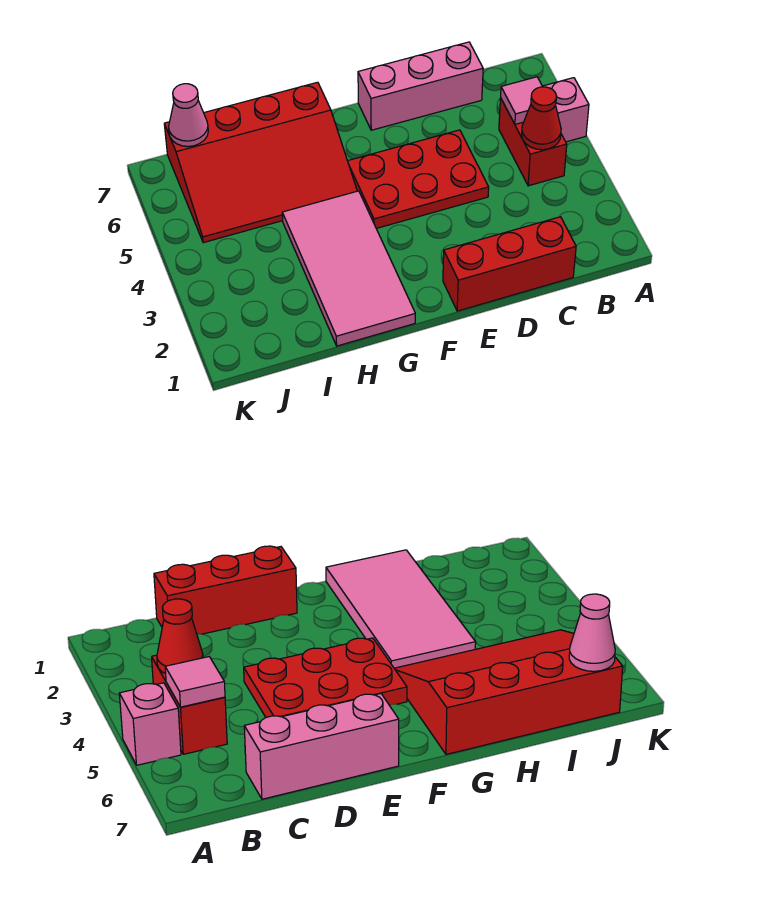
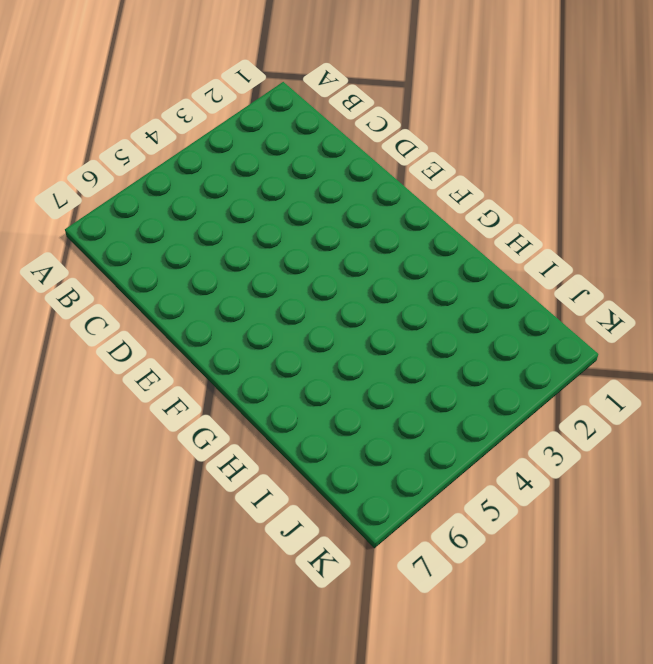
none -> pink 1x1 brick [543,78,589,142]
none -> red 1x2 brick [499,98,567,186]

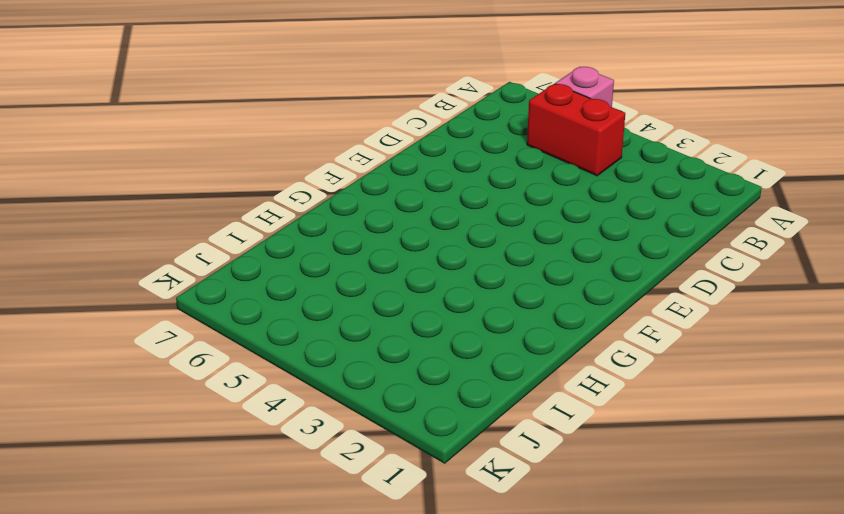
none -> red 1x3 brick [443,217,576,311]
none -> pink 1x3 brick [358,42,483,130]

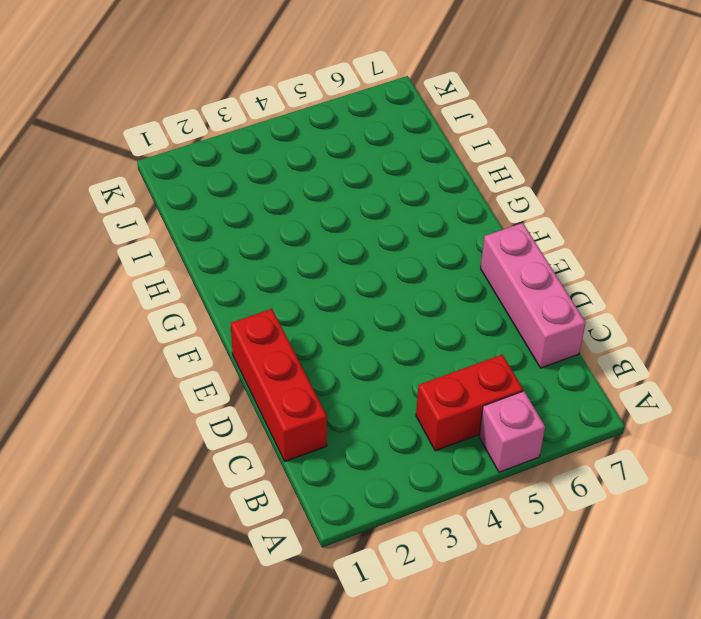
none -> red 2x3 plate [348,130,489,228]
none -> pink 2x4 tile [282,191,415,346]

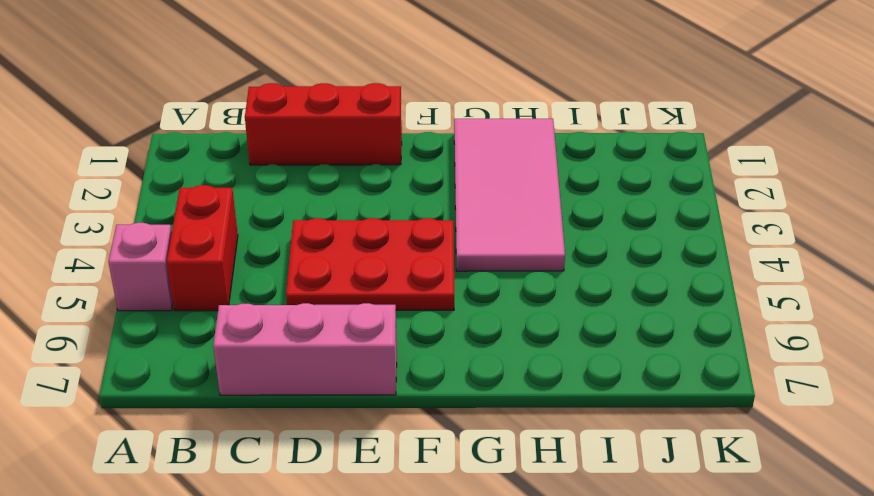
none -> red 3x4 slope [164,82,357,243]
none -> red 1x1 cone [522,87,561,150]

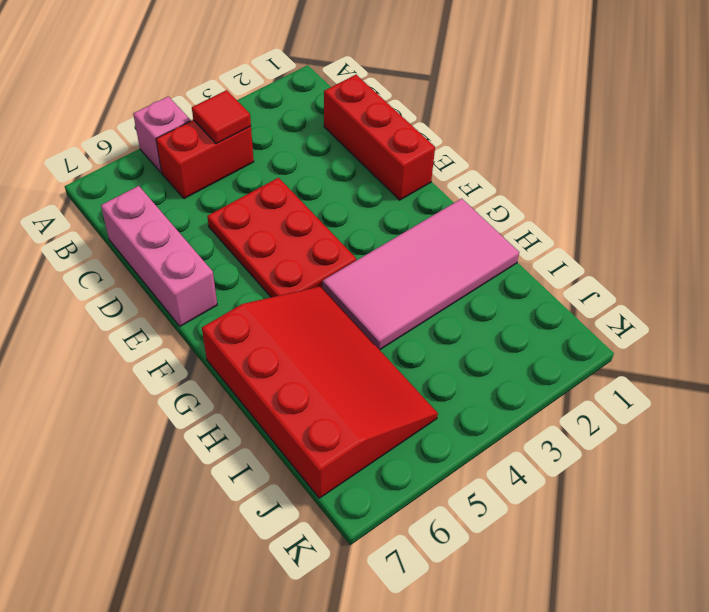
red 1x1 tile [192,90,251,144] -> red 1x1 cone [522,87,561,150]
none -> pink 1x1 tile [501,77,543,124]
none -> pink 1x1 cone [169,84,208,147]

